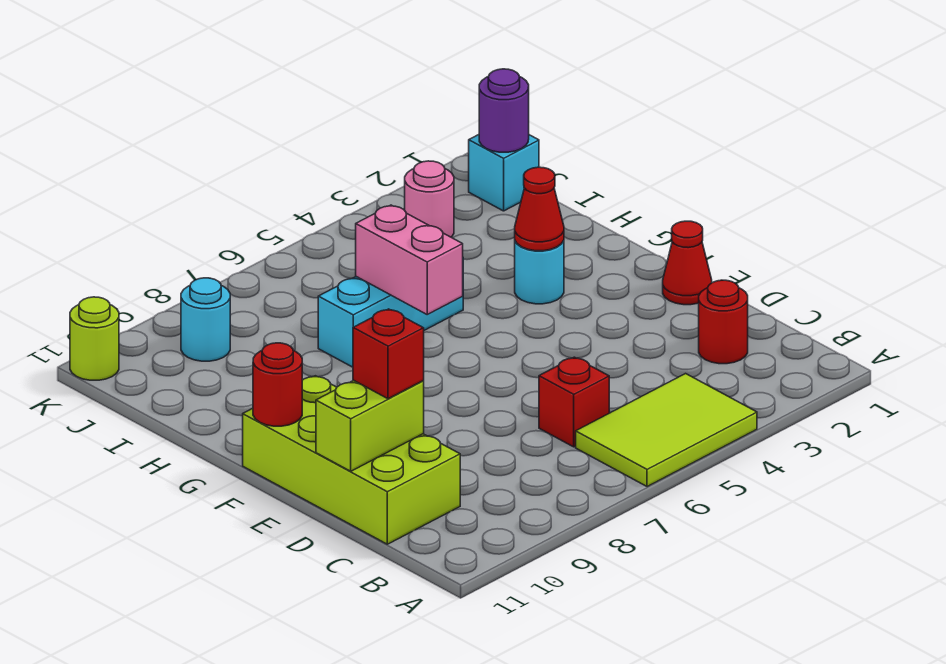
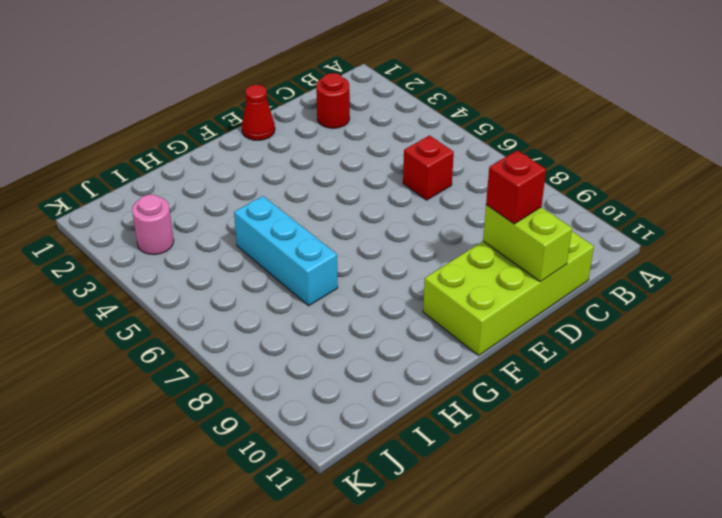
none -> lime 2x3 tile [576,374,757,487]
none -> cyan 1x1 round brick [515,241,564,304]
none -> cyan 1x1 brick [469,135,539,211]

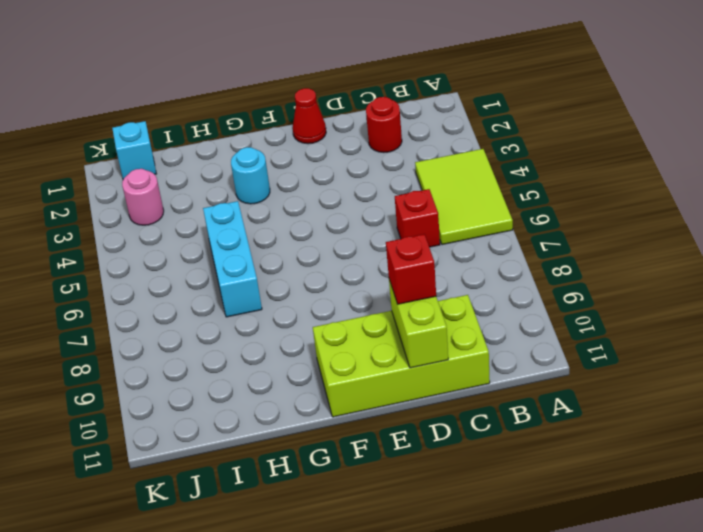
none -> cyan 1x1 round brick [181,278,230,361]
none -> lime 1x1 round brick [70,297,119,380]
none -> red 1x1 round brick [253,343,302,426]

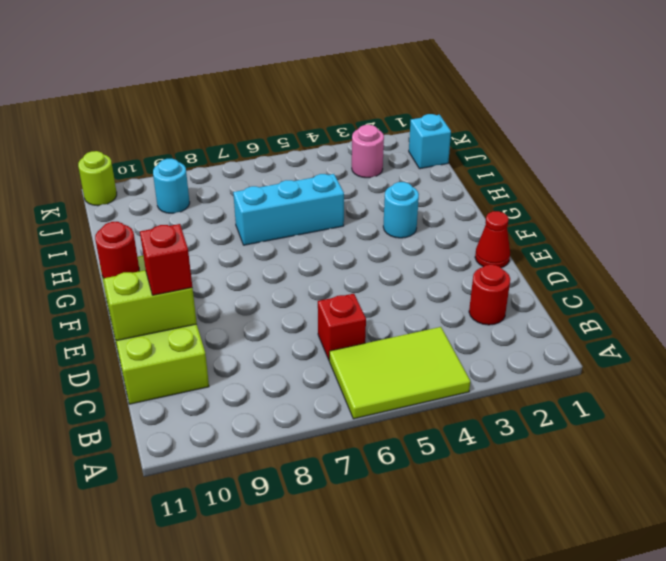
none -> red 1x1 cone [515,167,564,251]
none -> pink 1x2 brick [356,205,463,314]
none -> purple 1x1 round brick [479,69,529,152]

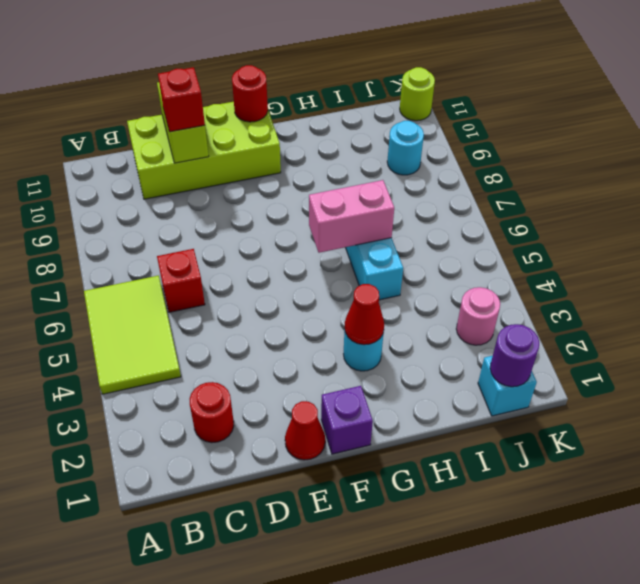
purple 1x1 brick [321,386,373,454] -> none

